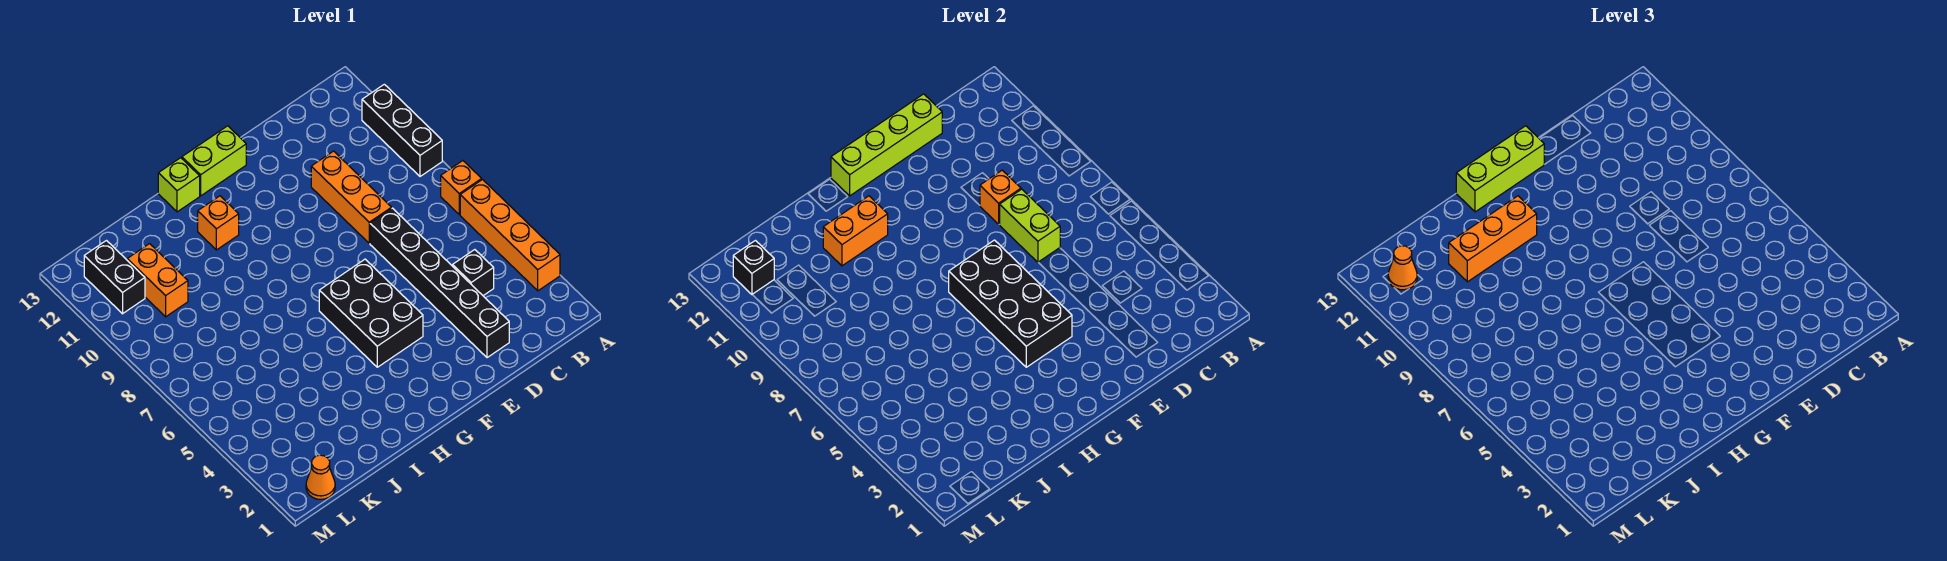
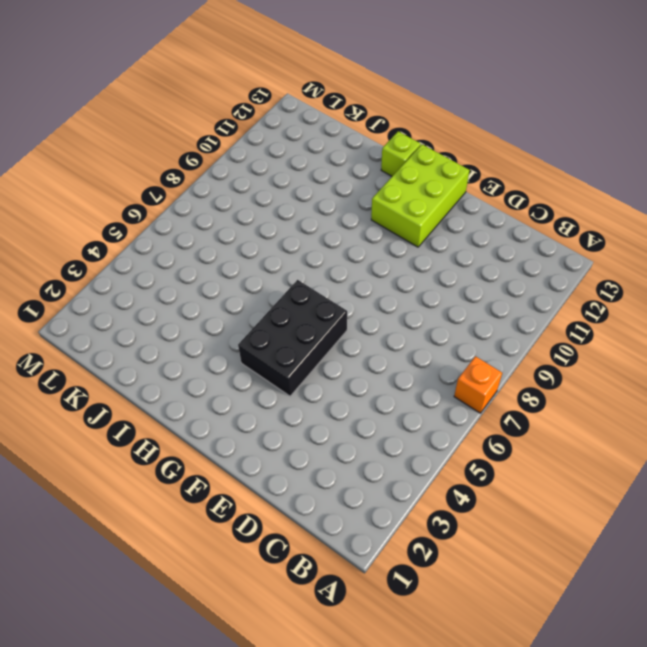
lime 2x3 brick [371,144,470,247] -> lime 1x2 brick [182,126,246,196]
none -> orange 1x4 brick [460,180,560,291]
none -> black 1x3 brick [362,84,442,176]
none -> black 1x1 brick [453,250,494,296]

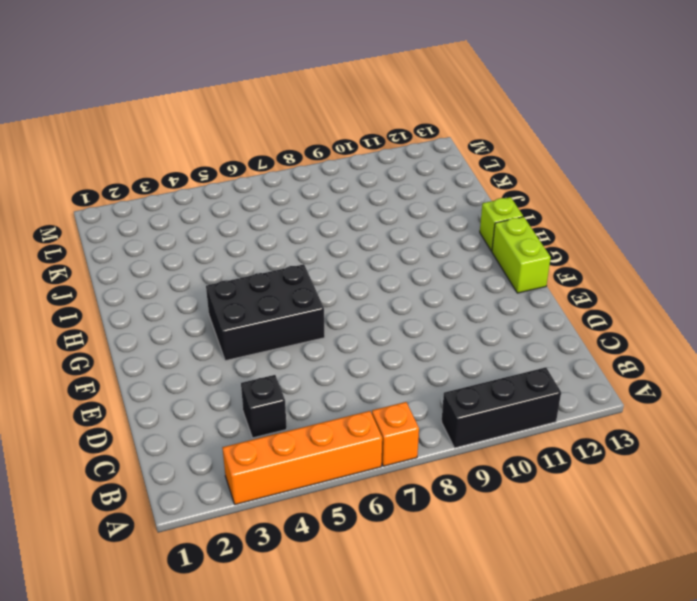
none -> black 1x6 brick [370,208,509,358]
none -> orange 1x3 brick [311,151,392,243]
none -> orange 1x1 brick [198,196,239,250]

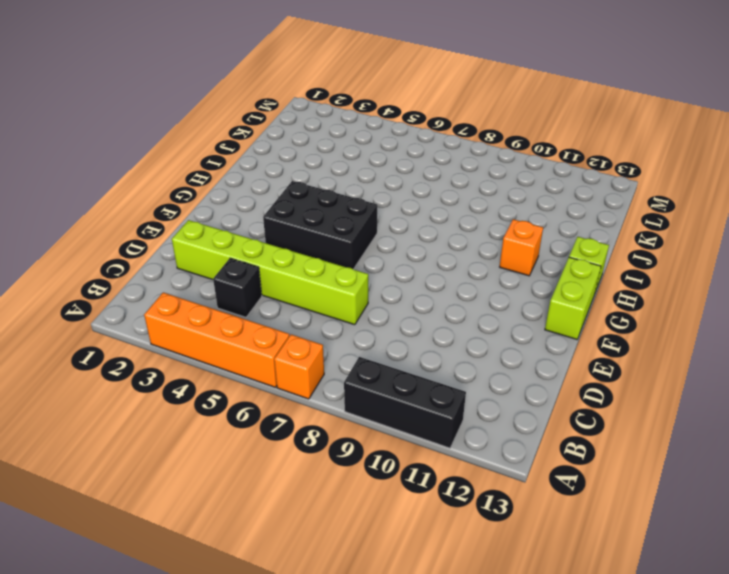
lime 1x6 brick [172,220,368,325] -> black 1x6 brick [370,208,509,358]
none -> orange 1x3 brick [311,151,392,243]
none -> orange 1x2 brick [127,244,188,317]
none -> orange 1x1 cone [306,455,335,499]

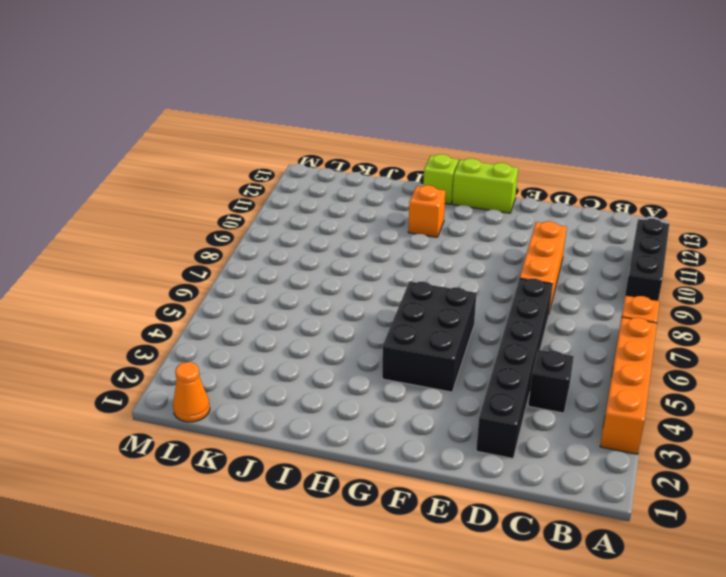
none -> orange 1x2 brick [127,244,188,317]
none -> black 1x2 brick [84,241,145,314]
none -> lime 1x2 brick [1000,189,1060,262]

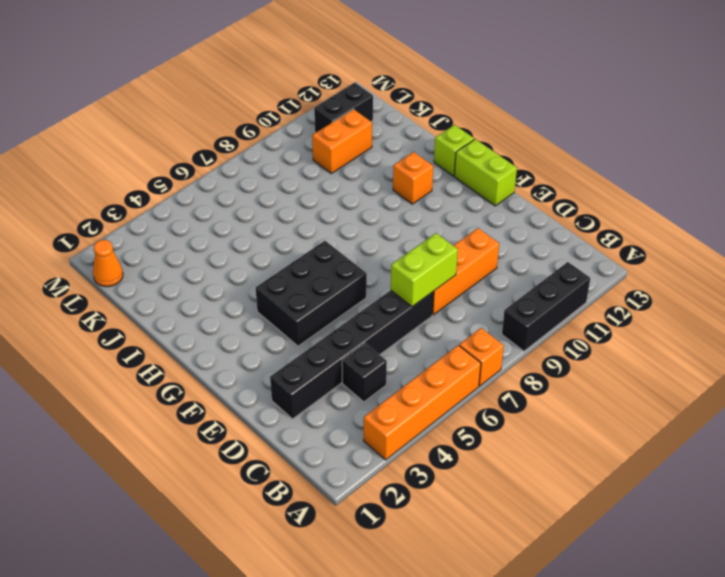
none -> orange 1x1 brick [980,170,1021,224]
none -> lime 1x4 brick [831,94,942,196]
none -> black 2x4 brick [949,240,1072,367]

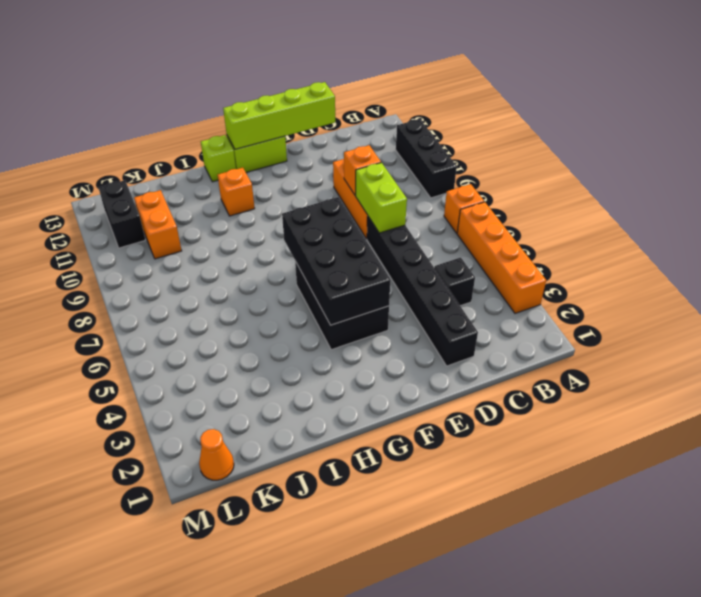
none -> orange 1x2 brick [823,196,888,266]
none -> black 1x1 brick [733,241,774,294]
none -> lime 1x3 brick [1456,126,1544,212]

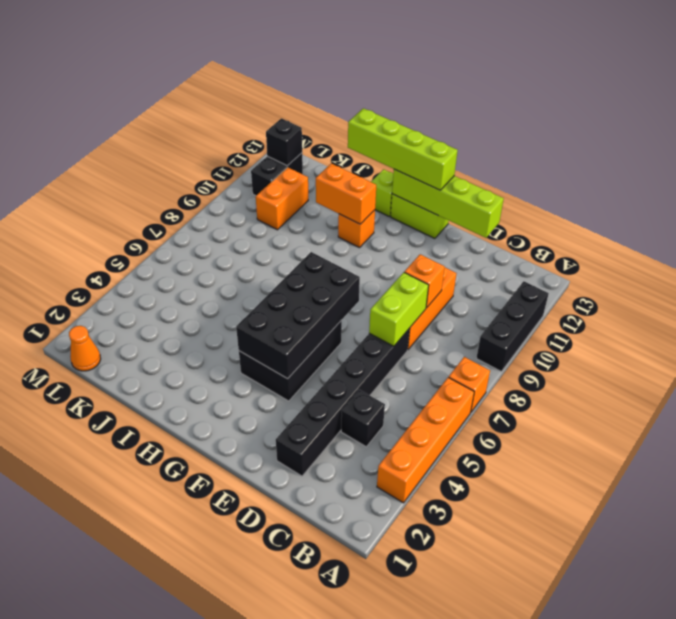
lime 1x4 brick [348,108,458,190] -> lime 1x3 brick [1456,126,1544,212]
none -> orange 1x3 brick [1449,196,1537,282]
none -> orange 1x1 cone [1388,246,1417,290]

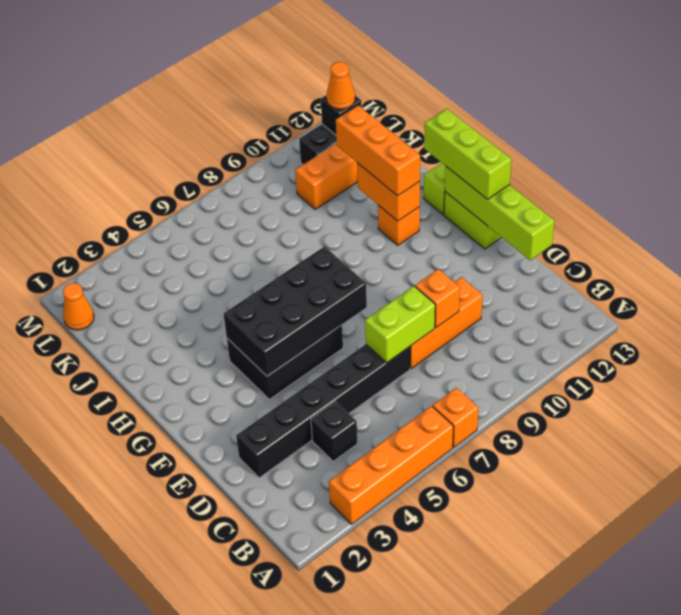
none -> black 1x3 brick [362,84,442,176]

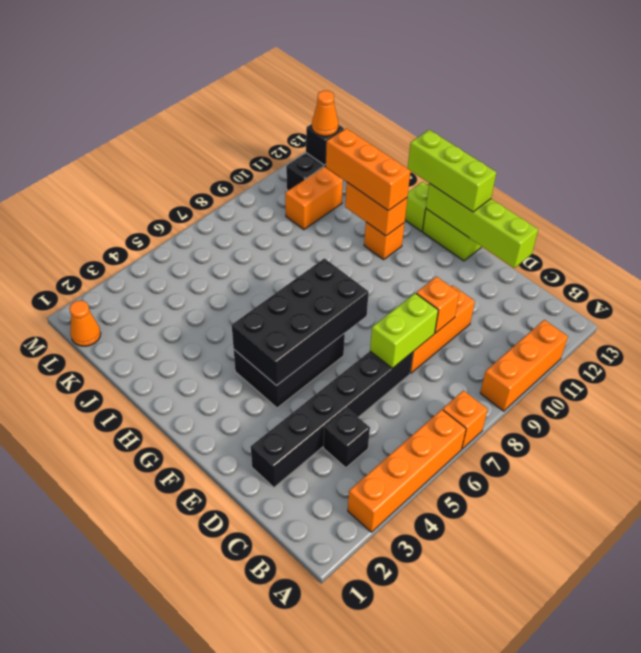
orange 1x3 brick [480,320,568,411] -> black 1x3 brick [362,84,442,176]

